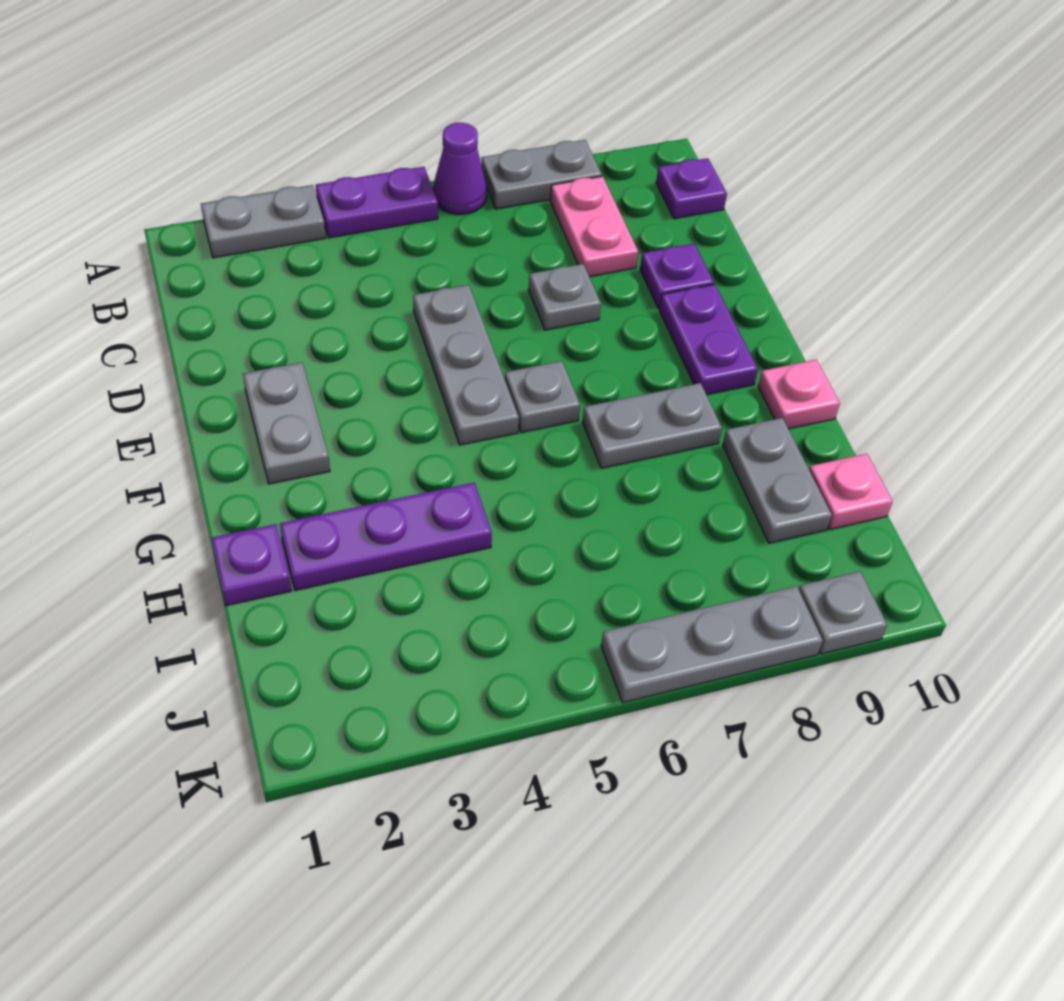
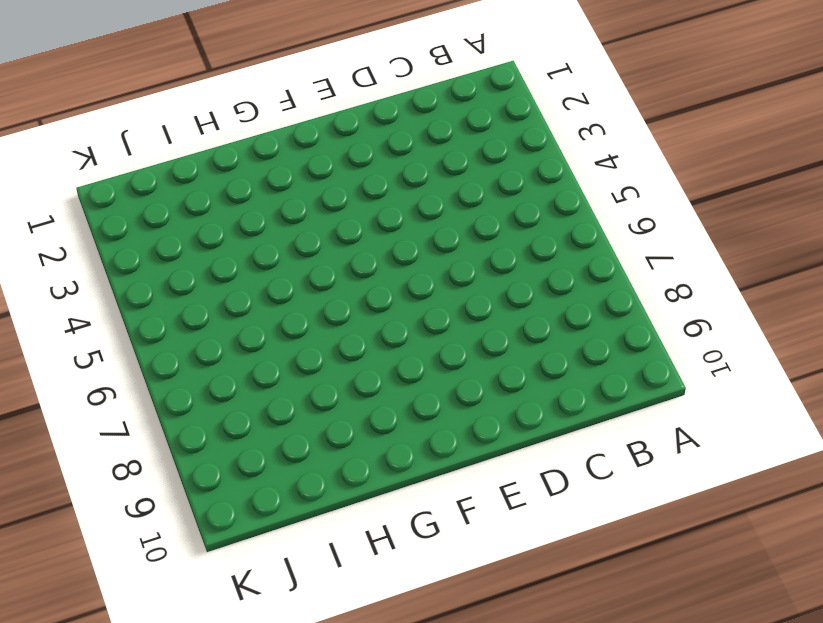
none -> grey 1x2 plate [201,185,326,258]
none -> purple 1x2 plate [316,167,438,238]
none -> purple 1x1 cone [433,123,487,215]

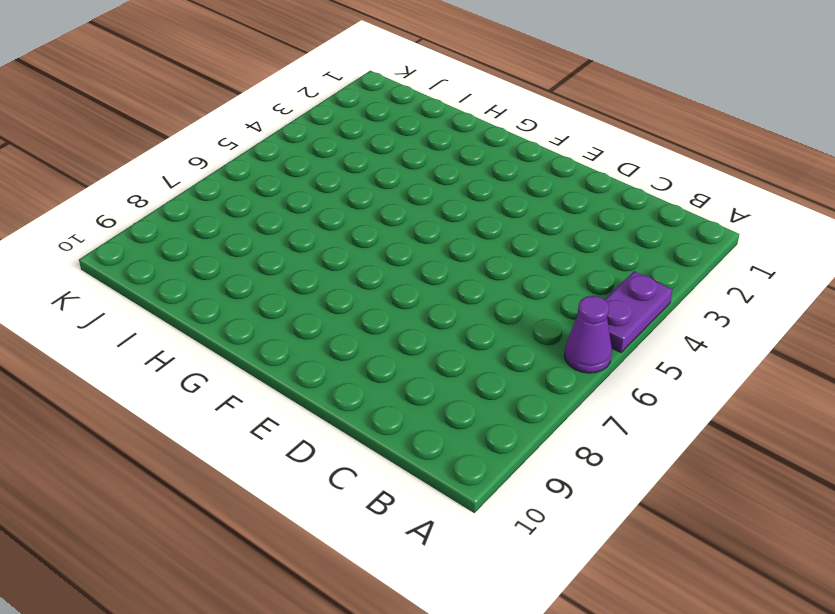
none -> grey 1x2 plate [201,185,326,258]
none -> grey 1x2 plate [481,140,602,209]
none -> pink 1x2 plate [550,176,638,277]

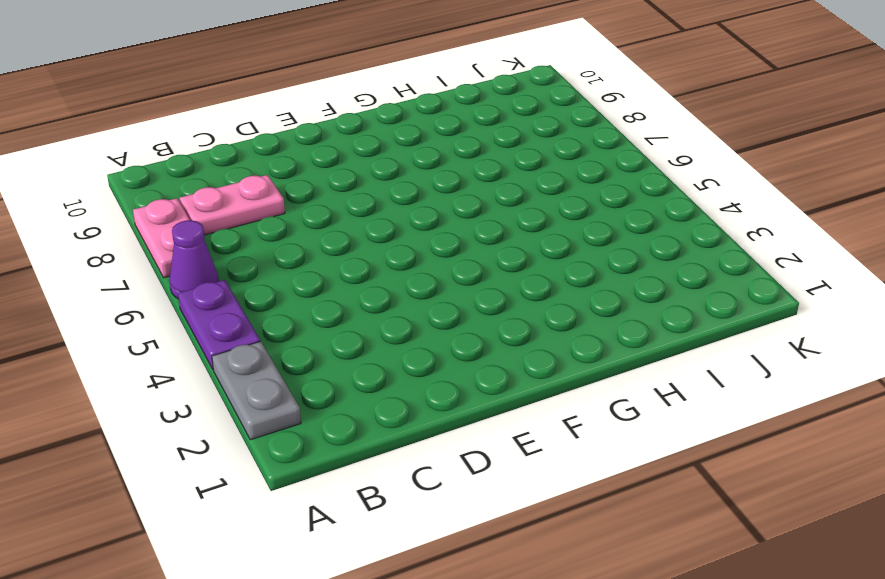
pink 1x2 plate [133,198,190,278] -> grey 1x2 plate [481,140,602,209]
none -> purple 1x1 plate [656,158,727,219]
none -> grey 1x3 plate [413,285,519,445]
none -> grey 1x1 plate [528,264,601,330]

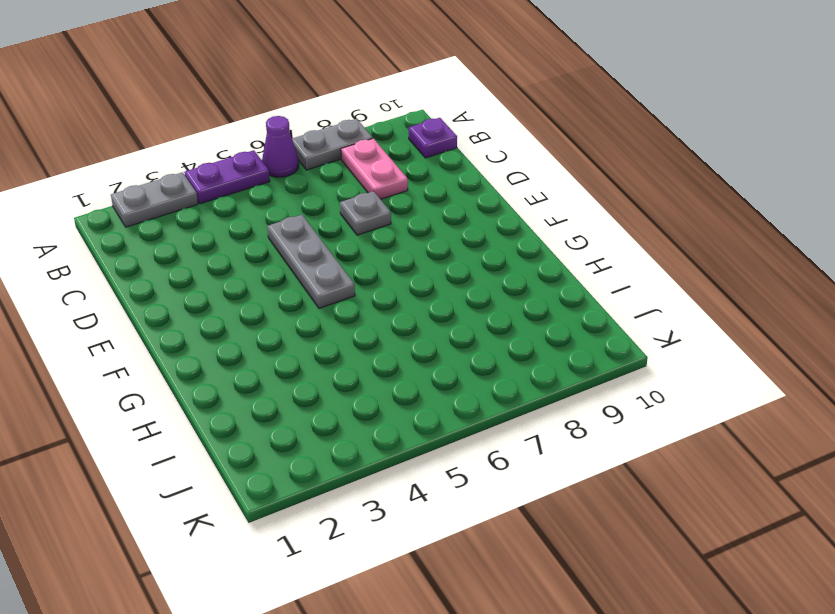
none -> purple 1x1 plate [640,244,714,308]
none -> grey 1x2 plate [243,362,330,484]
none -> purple 1x2 plate [659,284,758,395]

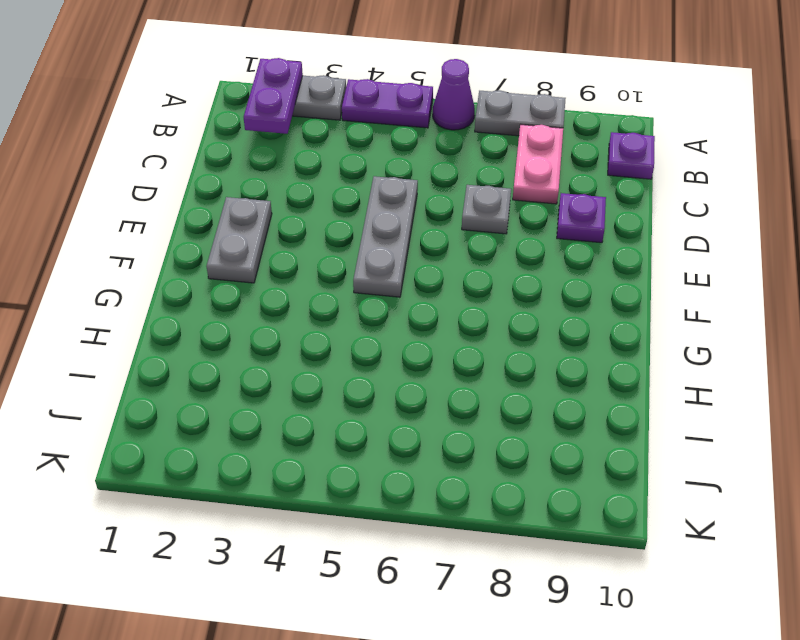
purple 1x2 plate [244,58,303,134] -> purple 1x2 plate moved to [659,284,758,395]
none -> grey 1x1 plate [505,361,580,432]
none -> grey 1x2 plate [582,383,722,468]
none -> pink 1x1 plate [758,360,840,429]

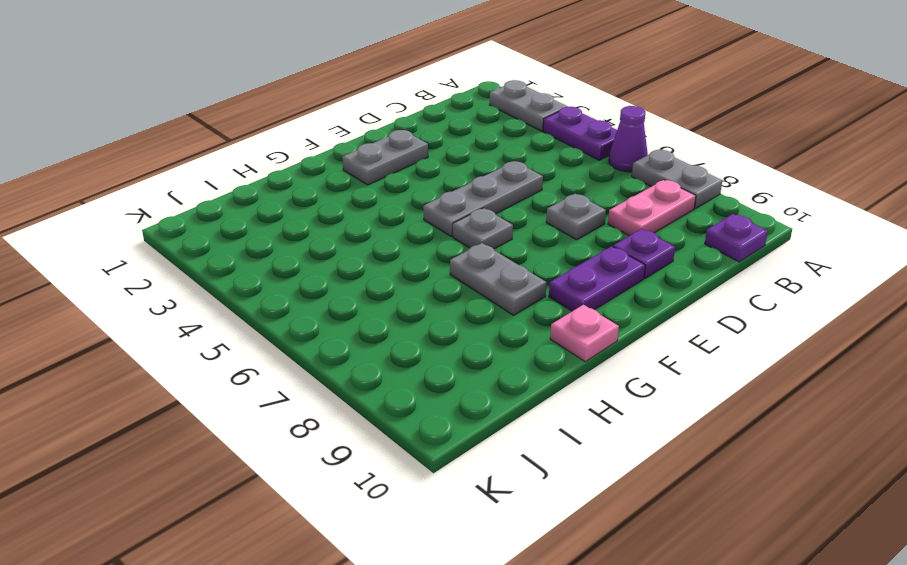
none -> purple 1x1 plate [211,524,291,606]
none -> purple 1x3 plate [280,483,492,590]
none -> grey 1x2 plate [723,418,832,543]

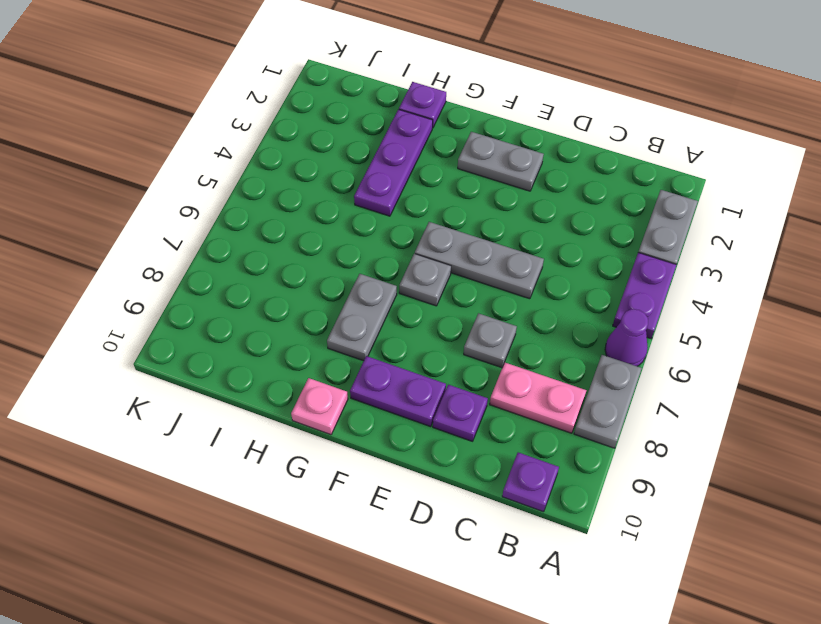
none -> grey 1x2 plate [723,418,832,543]
none -> pink 1x1 plate [809,454,893,529]
none -> grey 1x3 plate [601,586,823,703]

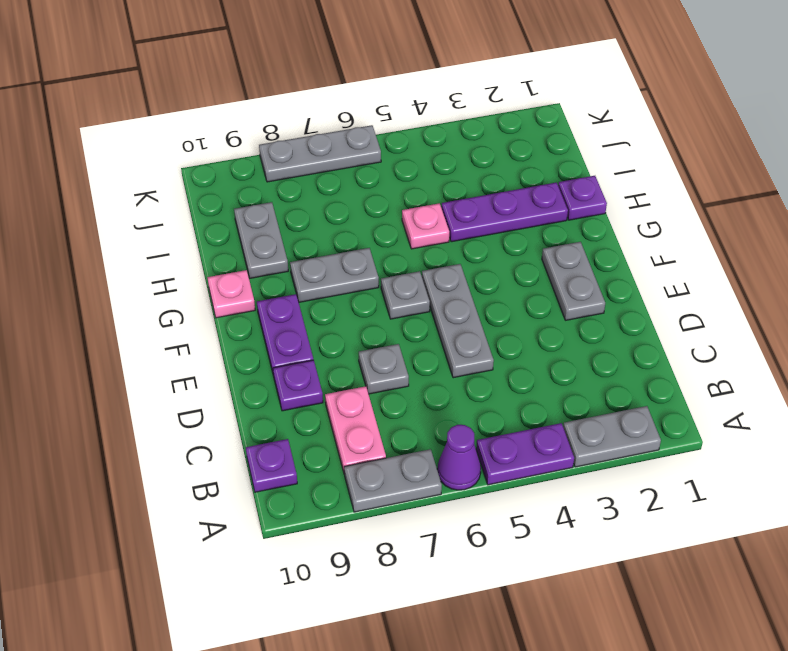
pink 1x1 plate [402,203,449,249] -> pink 1x1 plate moved to [809,454,893,529]
none -> grey 1x1 plate [799,572,887,654]

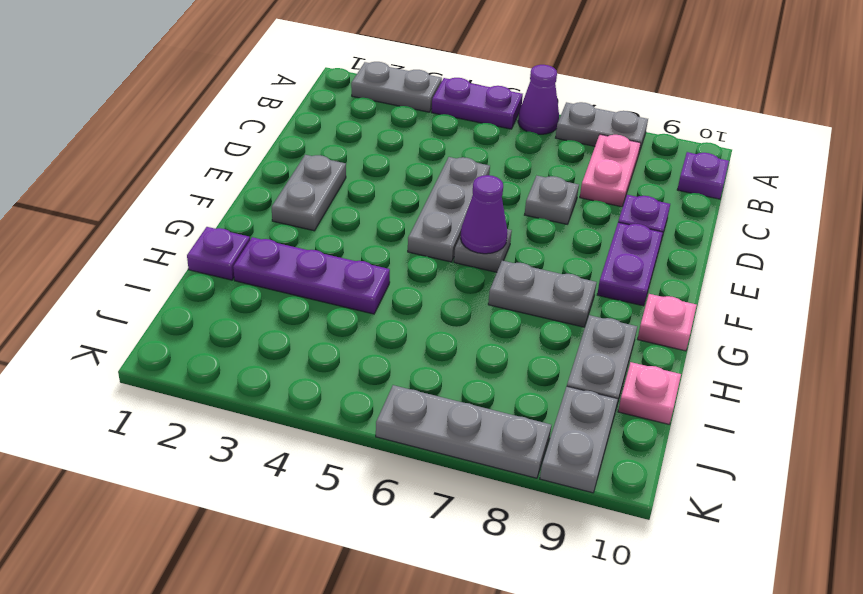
purple 1x1 cone [461,175,507,254] -> none
grey 1x2 plate [540,386,618,493] -> grey 1x1 plate [799,572,887,654]

